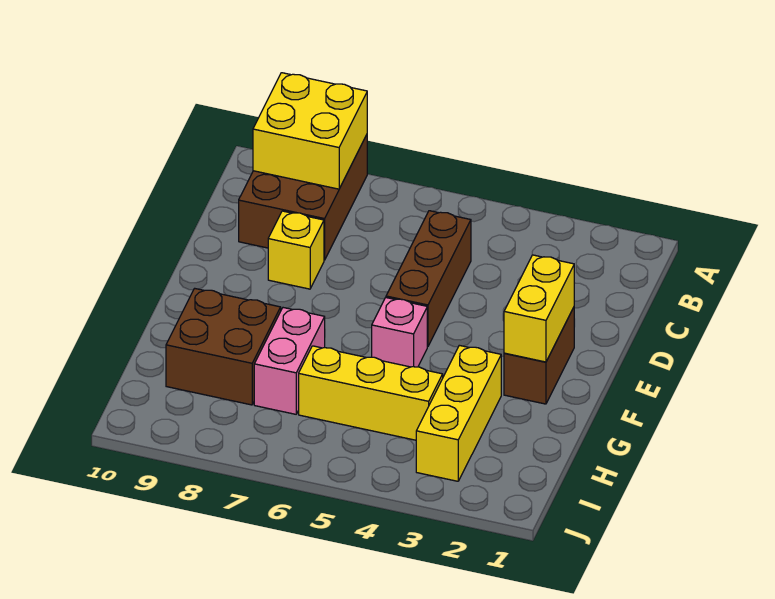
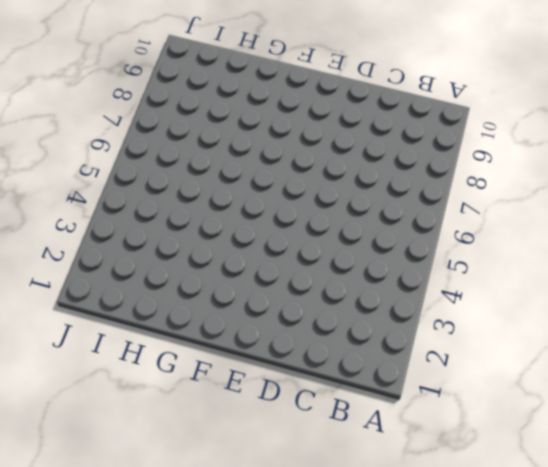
none -> brown 2x3 brick [239,135,367,260]
none -> brown 1x3 brick [386,211,471,347]

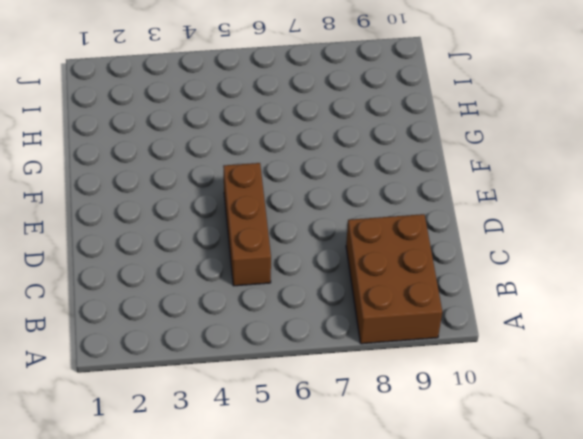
none -> yellow 1x1 brick [268,211,324,289]
none -> brown 1x2 brick [504,307,574,404]

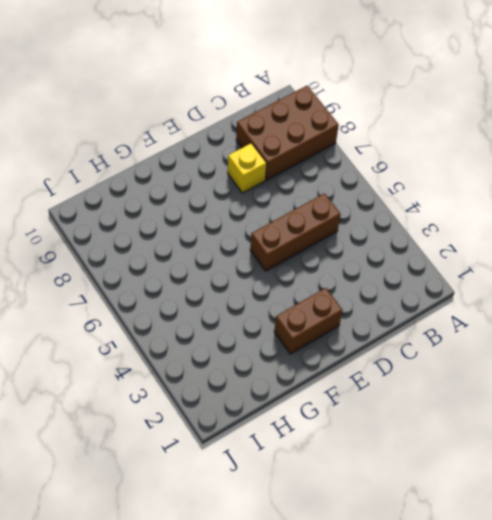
none -> pink 1x1 brick [372,298,427,367]
none -> yellow 1x3 brick [416,345,501,481]

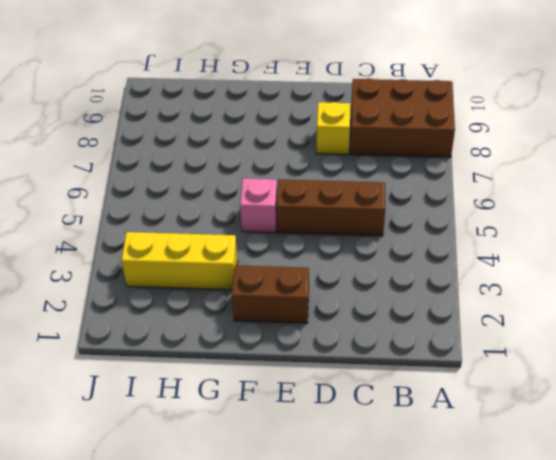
none -> pink 1x2 brick [254,308,325,414]
none -> brown 2x2 brick [166,288,281,405]

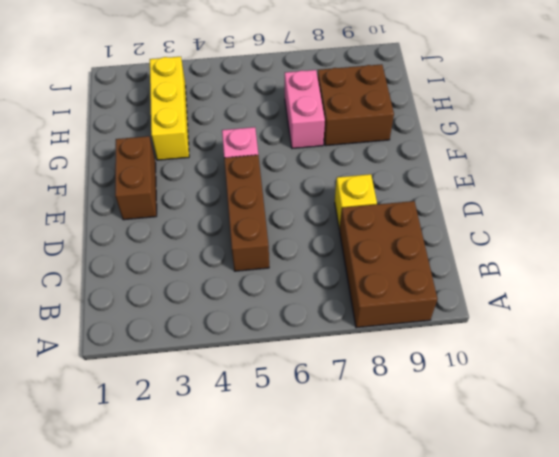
none -> yellow 1x3 brick [299,346,443,440]
none -> yellow 2x2 brick [253,73,367,189]

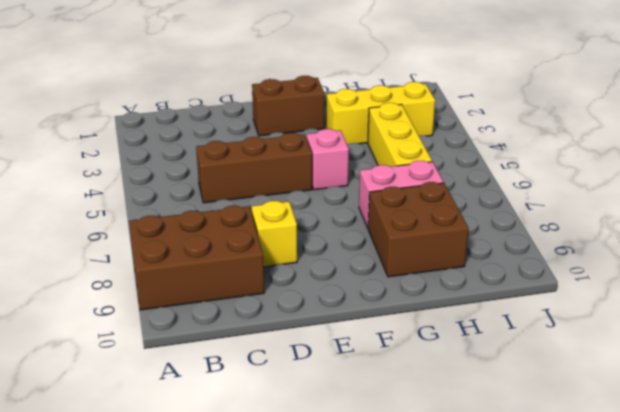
none -> yellow 2x2 brick [253,73,367,189]
none -> yellow 1x2 brick [504,255,574,362]

